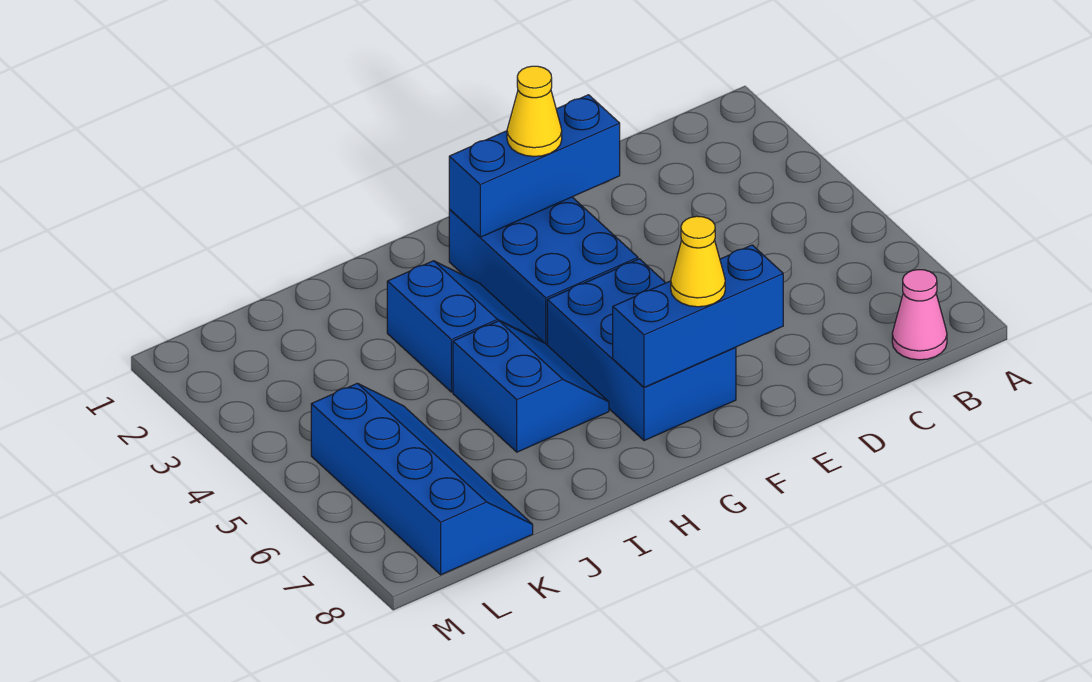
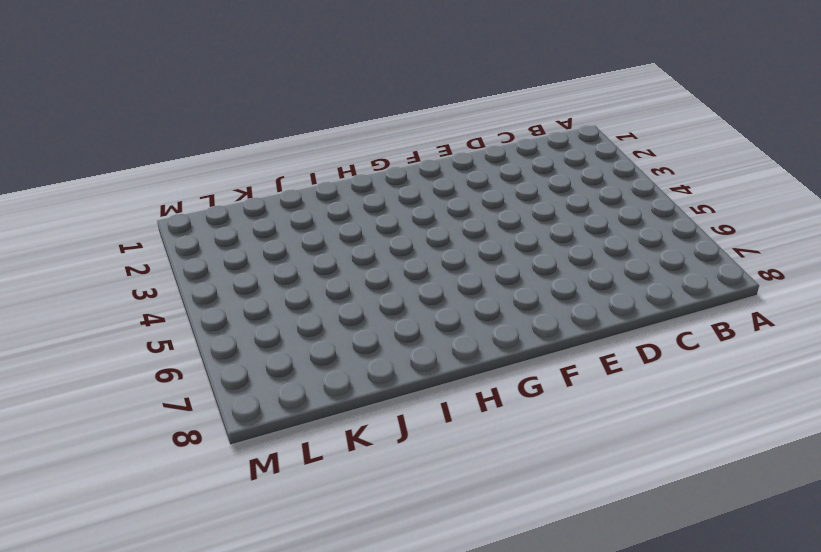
none -> pink 1x1 cone [892,270,947,360]
none -> blue 2x3 brick [449,197,638,345]

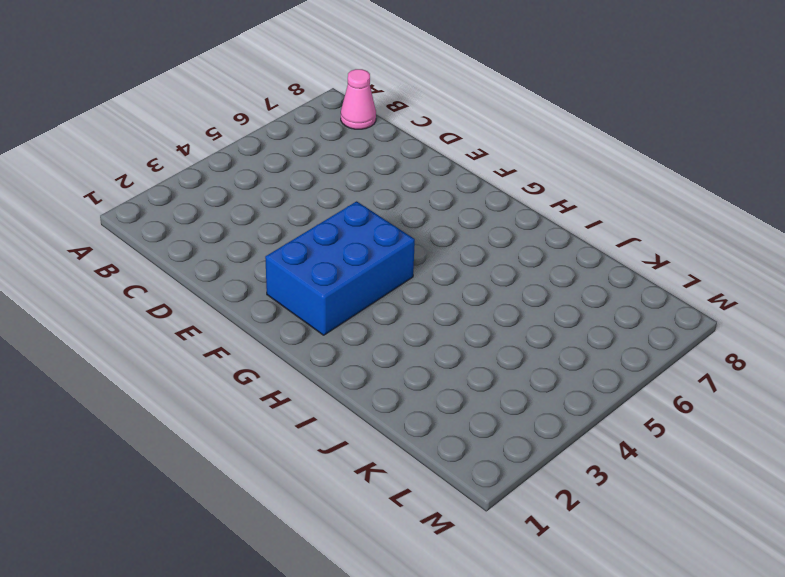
none -> blue 2x3 brick [547,259,736,441]
none -> blue 2x2 slope [387,261,543,392]

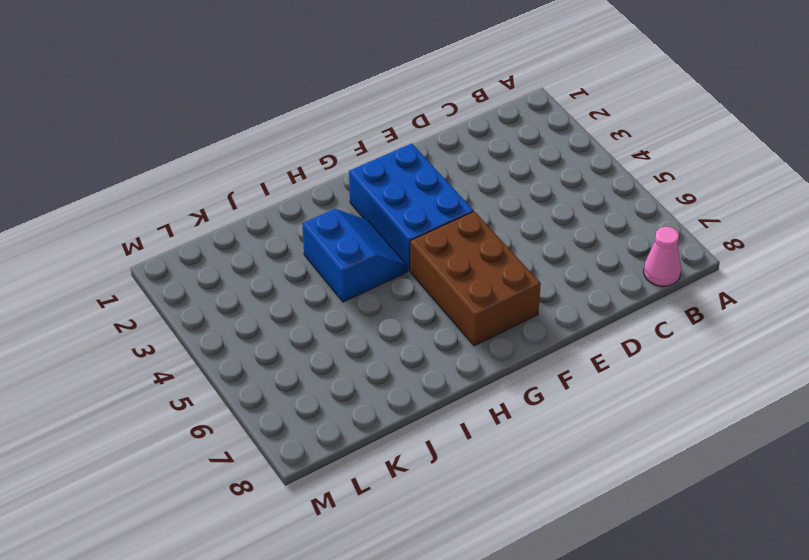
brown 2x3 brick [410,211,541,346] -> blue 2x3 brick [547,259,736,441]
none -> blue 2x2 slope [453,321,609,452]
none -> blue 2x4 slope [311,383,533,575]

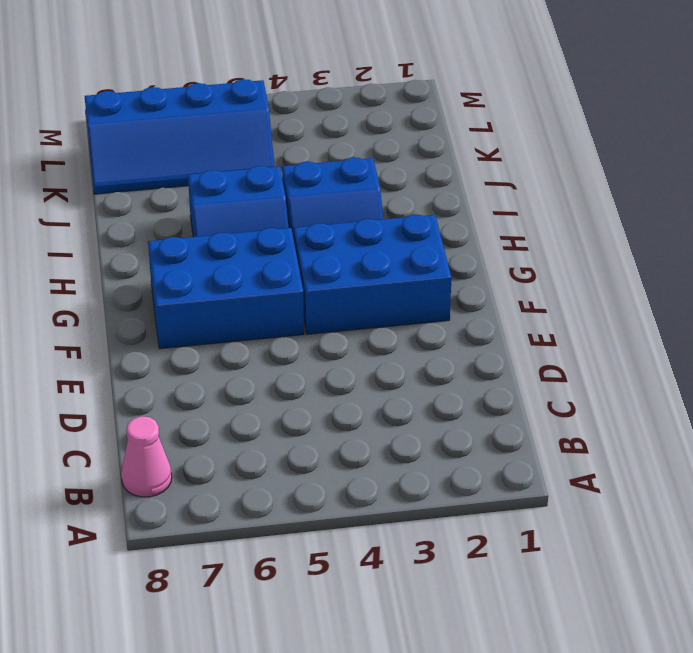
none -> blue 1x3 brick [449,95,620,237]
none -> blue 1x3 brick [613,245,783,387]

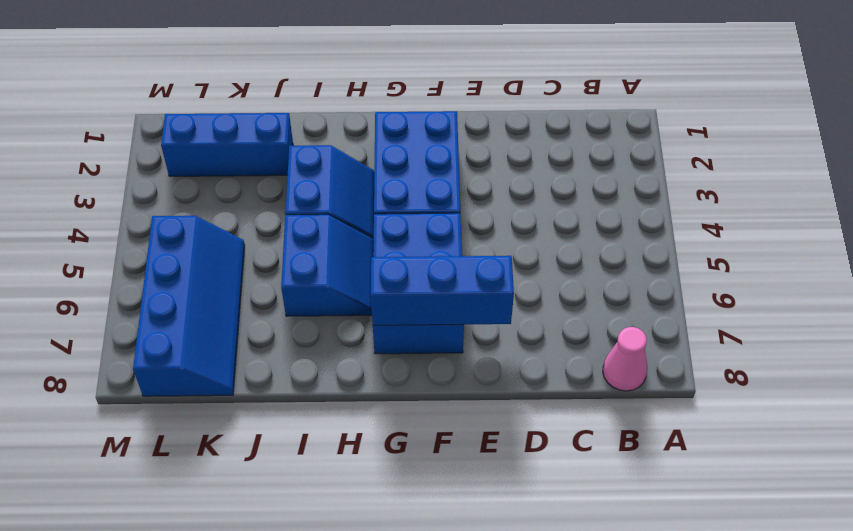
blue 1x3 brick [161,113,293,176] -> blue 1x3 brick moved to [449,95,620,237]
none -> yellow 1x1 cone [507,66,562,157]
none -> yellow 1x1 cone [671,216,725,307]

